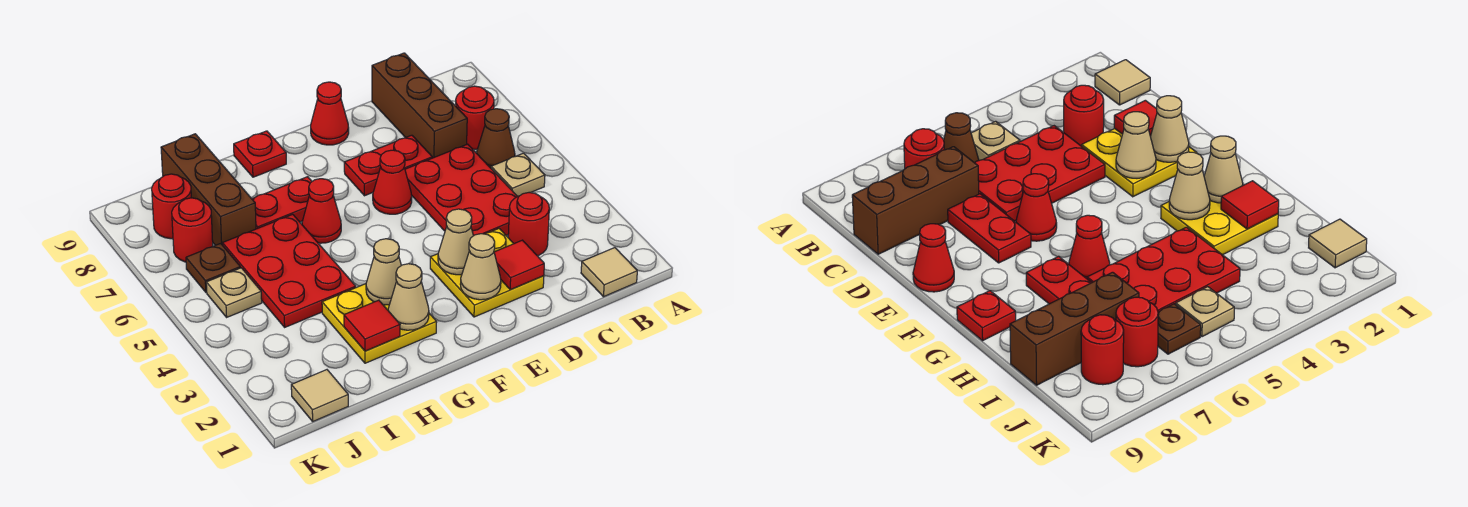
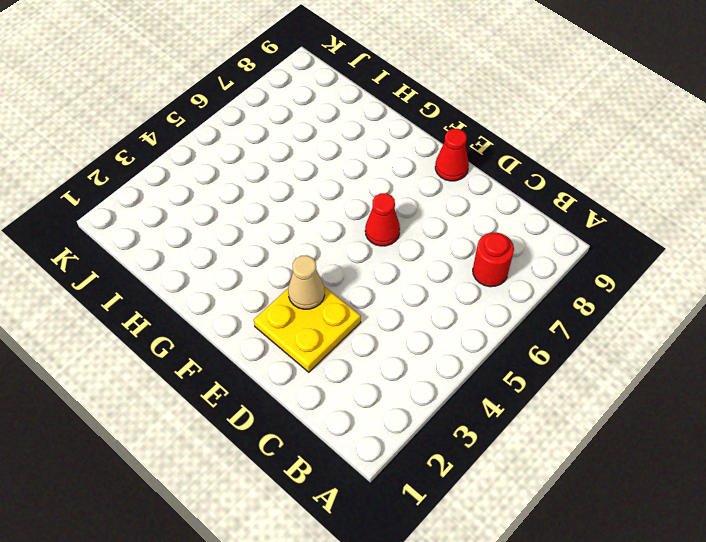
none -> tan 1x1 tile [581,248,637,297]
none -> tan 1x1 plate [491,153,545,196]
none -> brown 1x1 cone [477,109,515,168]

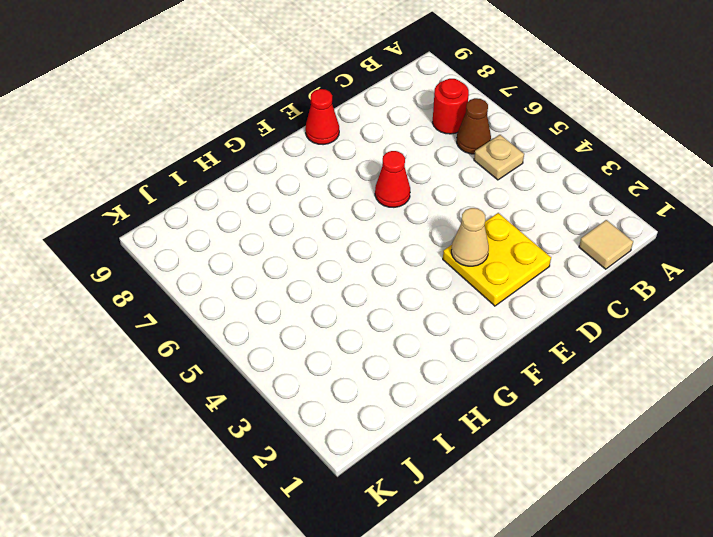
none -> red 1x1 round brick [508,192,549,256]
none -> red 2x3 plate [405,144,518,236]
none -> brown 1x3 brick [372,53,467,158]

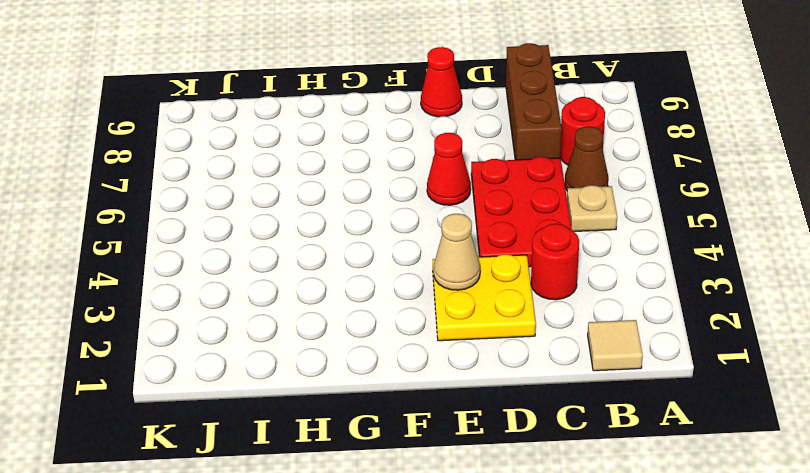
none -> red 1x2 plate [344,135,432,196]
none -> yellow 2x2 plate [322,284,437,363]
none -> red 1x1 cone [302,179,341,243]

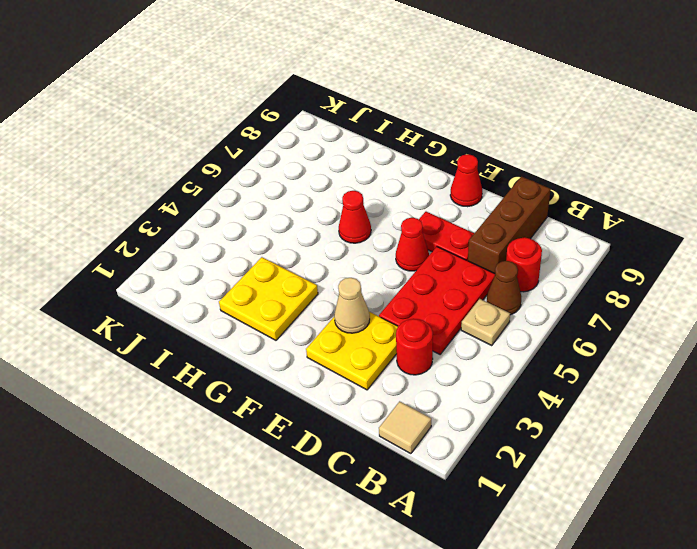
none -> red 1x2 plate [252,177,312,229]
none -> red 1x1 plate [234,131,286,177]
none -> red 2x3 plate [223,214,356,327]

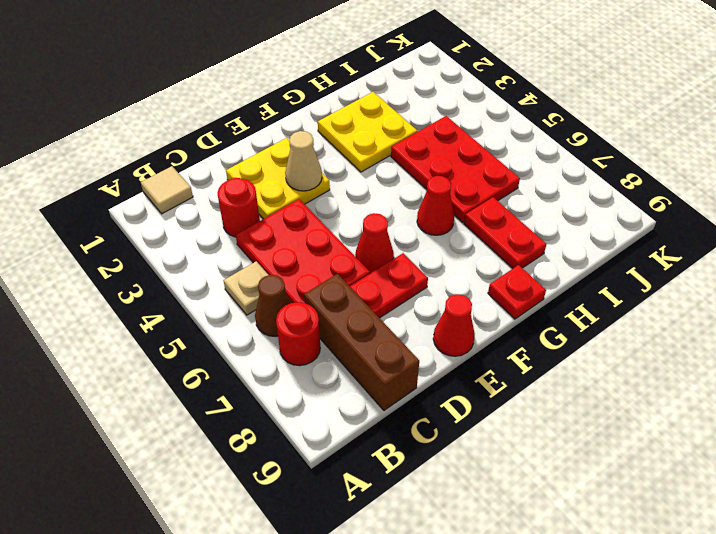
red 1x2 plate [464,197,546,268] -> red 1x2 plate turned to [252,177,312,229]
none -> brown 1x3 brick [161,134,256,245]
none -> tan 1x1 tile [291,370,348,421]
none -> tan 1x1 plate [206,268,262,317]

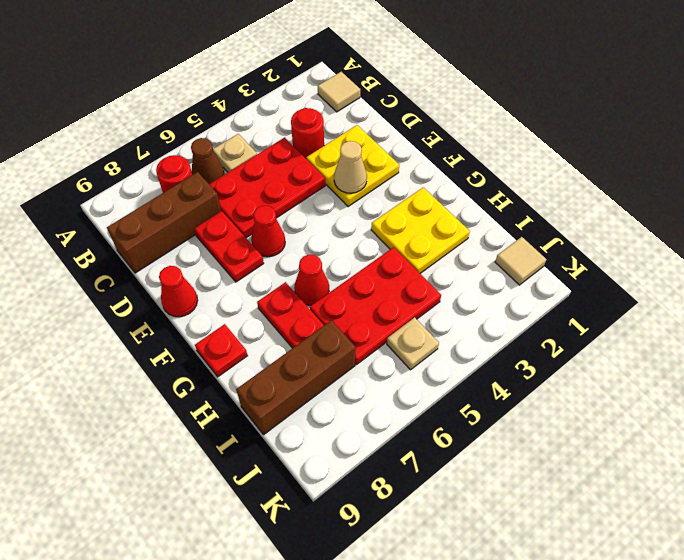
none -> brown 1x1 plate [186,243,240,292]
none -> red 1x1 round brick [172,198,213,262]
none -> red 1x1 round brick [152,174,191,239]

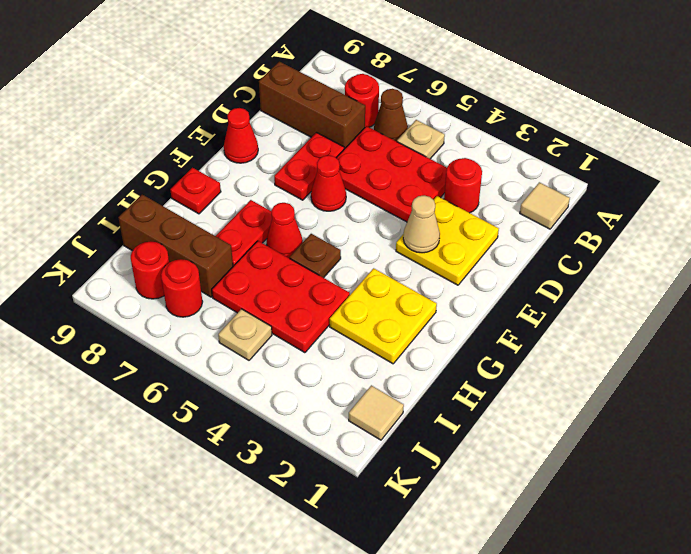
brown 1x1 plate [290,234,341,278] -> brown 1x1 plate moved to [186,243,240,292]
none -> red 1x1 tile [494,240,544,289]
none -> tan 1x1 cone [460,234,501,300]
none -> tan 1x1 cone [388,264,429,330]

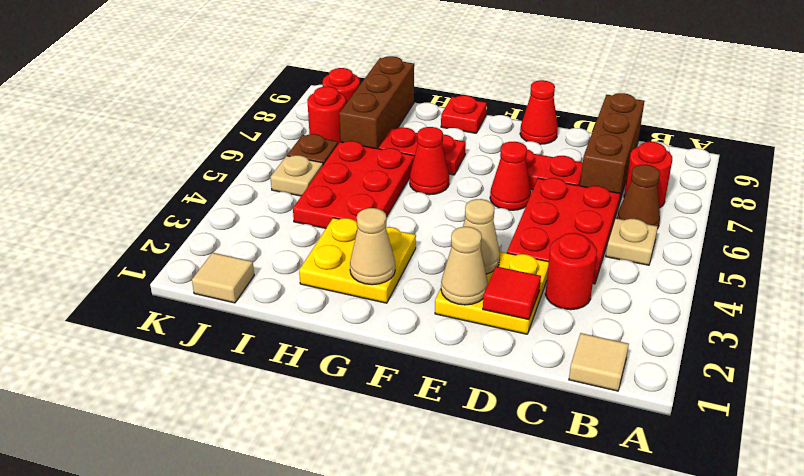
none -> tan 1x1 cone [366,239,401,305]
none -> red 1x1 tile [344,300,400,351]

